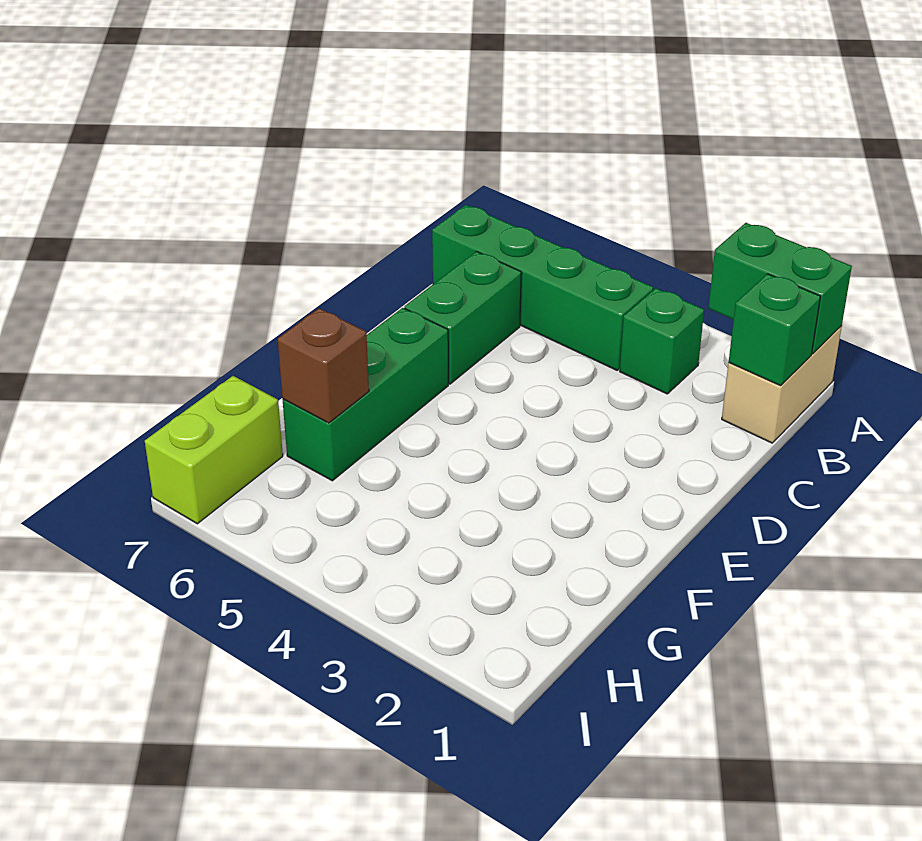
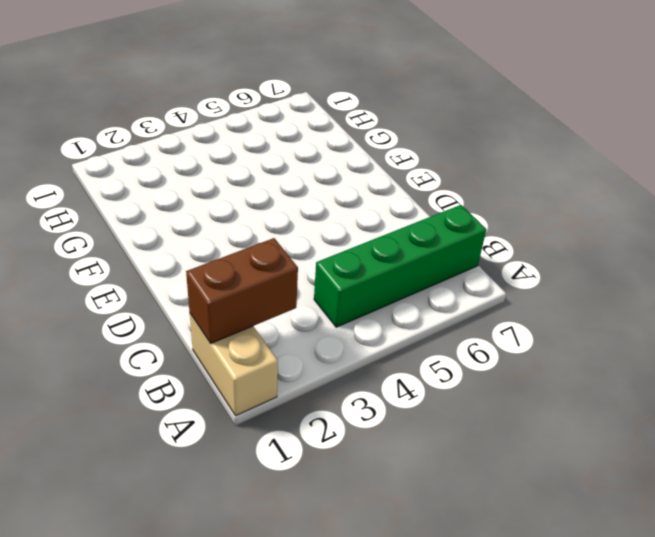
brown 1x2 brick [186,238,298,343] -> green 1x1 brick [729,274,820,386]
none -> green 1x1 brick [620,288,704,394]
none -> green 1x2 brick [404,251,521,384]

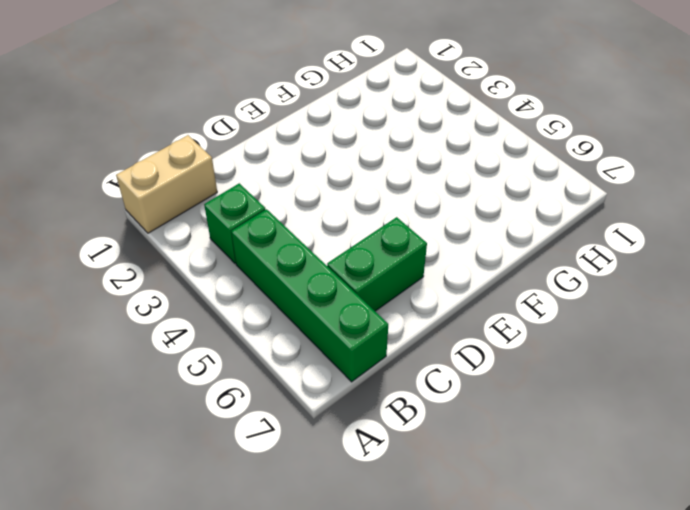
none -> green 1x3 brick [283,308,448,481]
none -> lime 1x2 brick [145,376,283,524]

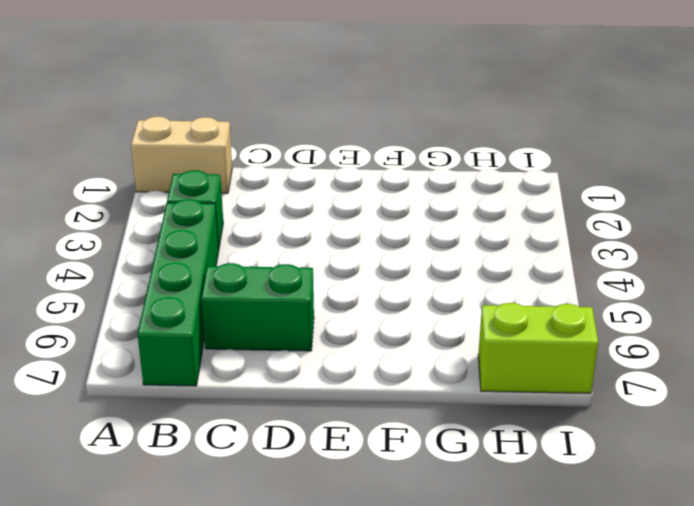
none -> green 1x3 brick [283,308,448,481]
none -> green 1x2 brick [709,223,852,354]

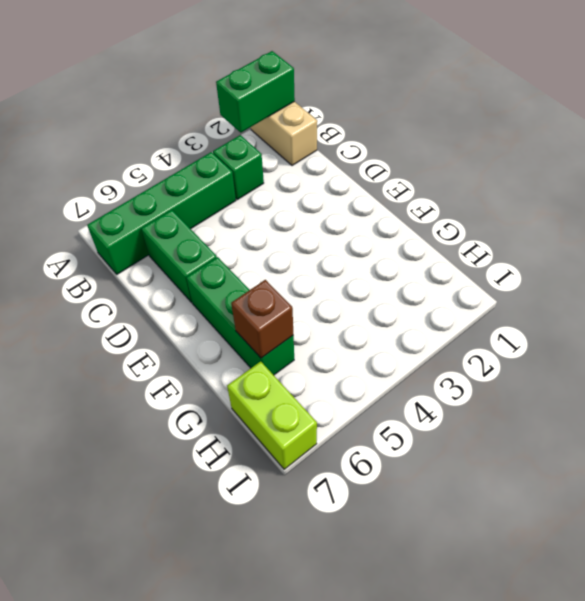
none -> green 1x1 brick [729,274,820,386]

